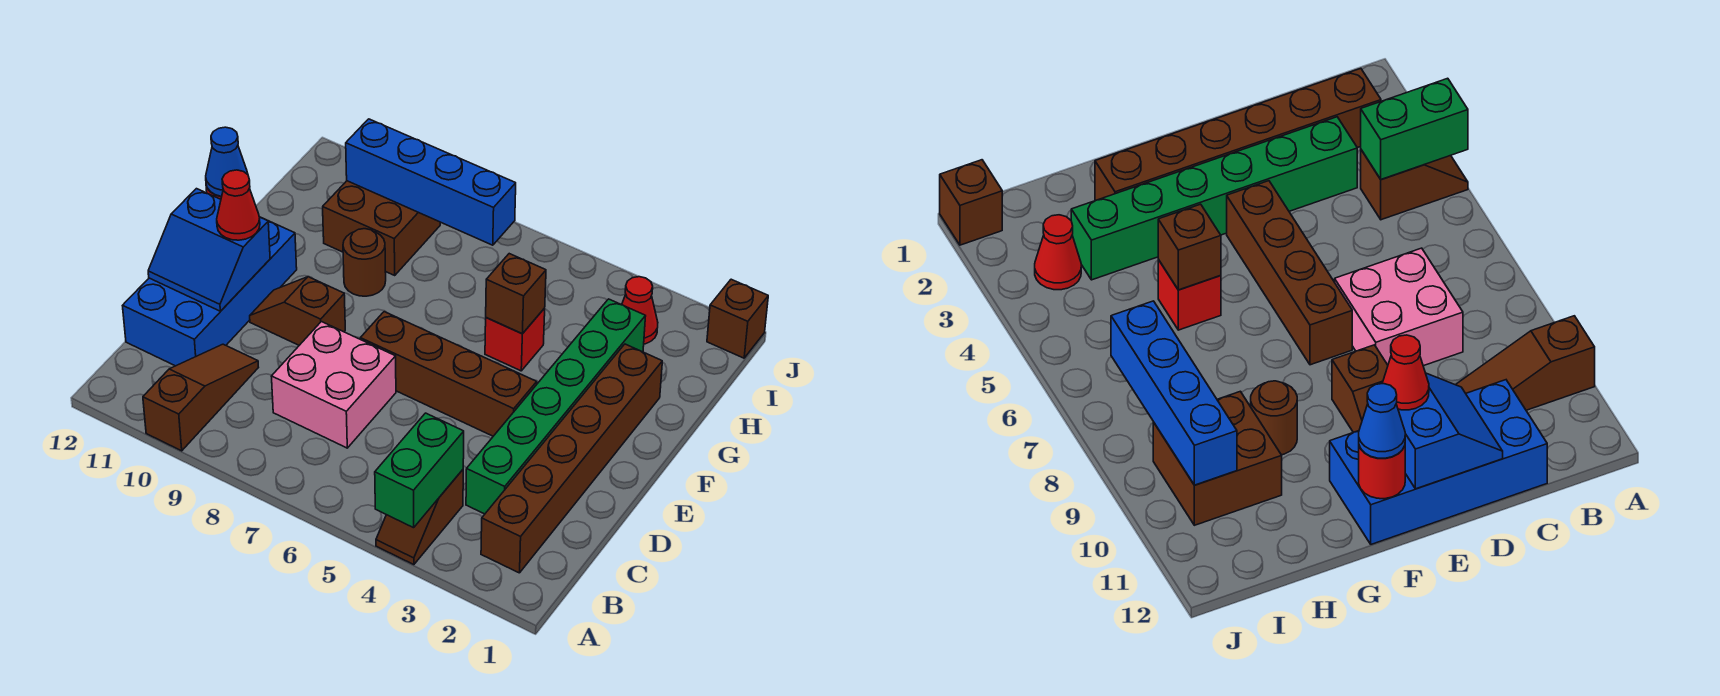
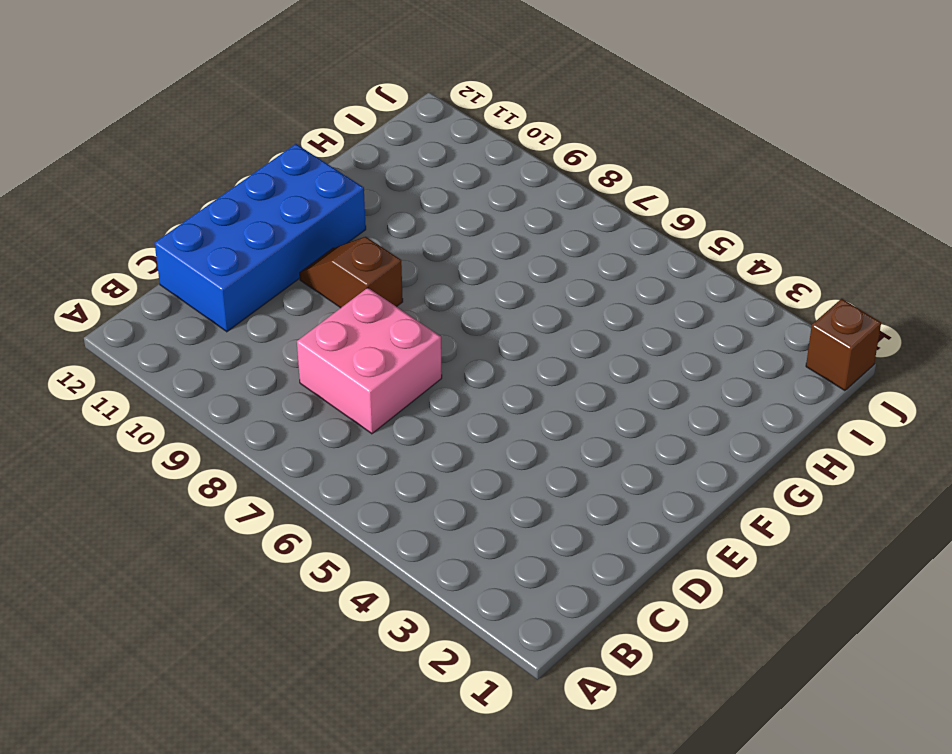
none -> brown 1x2 slope [376,470,463,565]
none -> brown 1x3 slope [143,344,258,451]
none -> brown 1x6 brick [481,344,662,573]

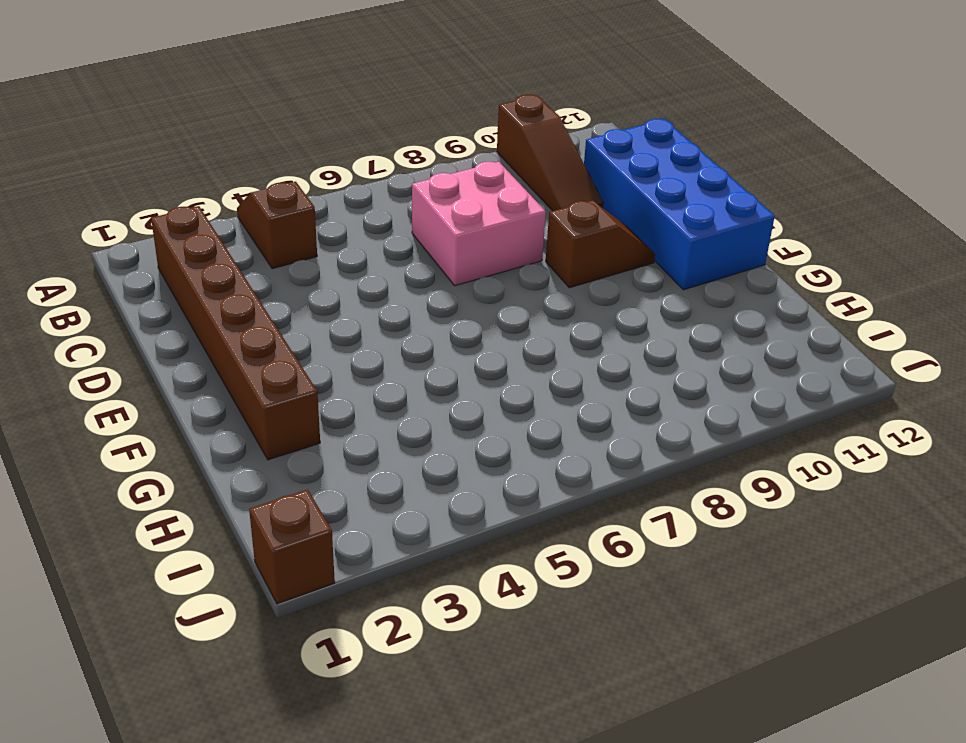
none -> green 1x6 brick [466,299,646,514]
none -> brown 1x4 brick [360,312,537,436]
none -> red 1x1 brick [485,308,545,371]

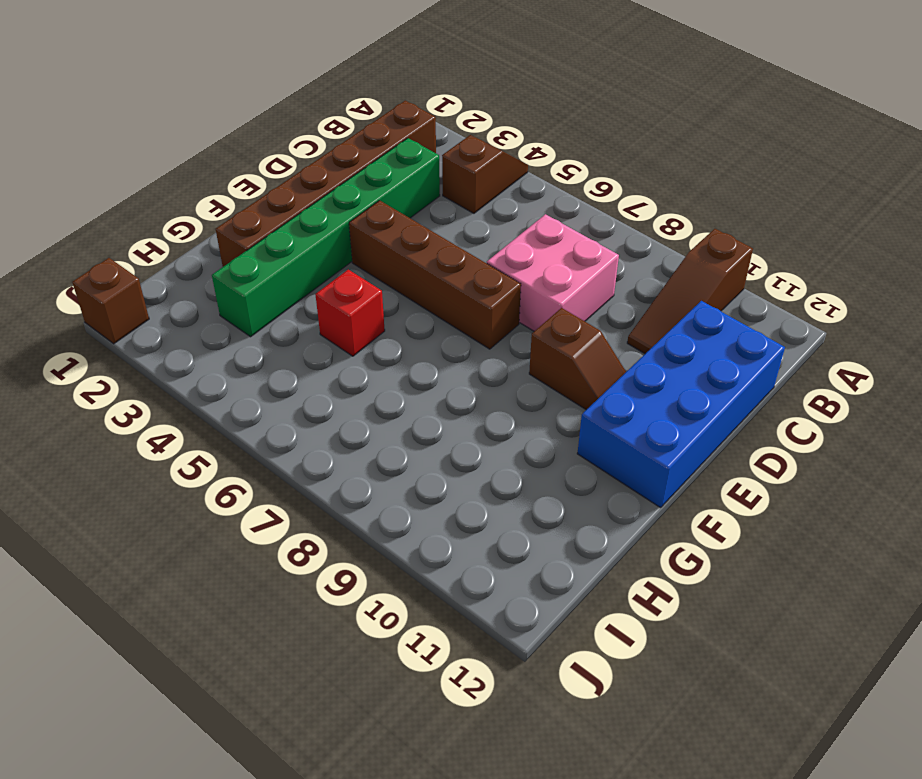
none -> brown 1x1 round brick [343,229,386,296]
none -> brown 2x2 brick [323,181,440,275]
none -> red 1x1 cone [622,277,658,344]

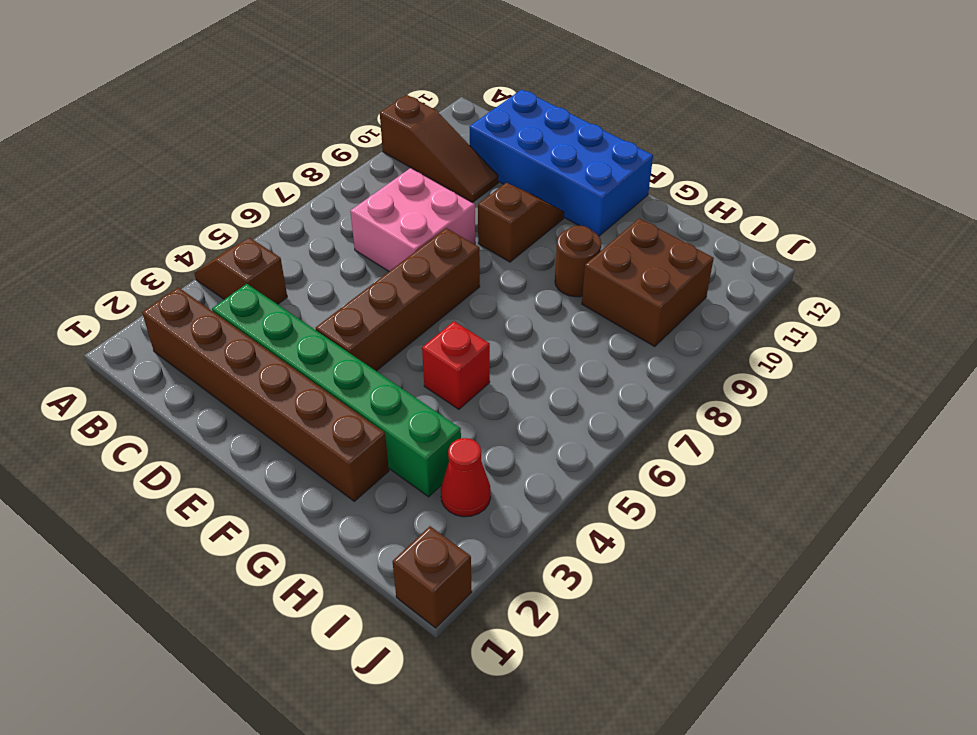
none -> green 1x2 brick [375,413,464,528]
none -> blue 2x2 slope [148,189,270,311]
none -> red 1x1 round brick [1359,446,1405,499]

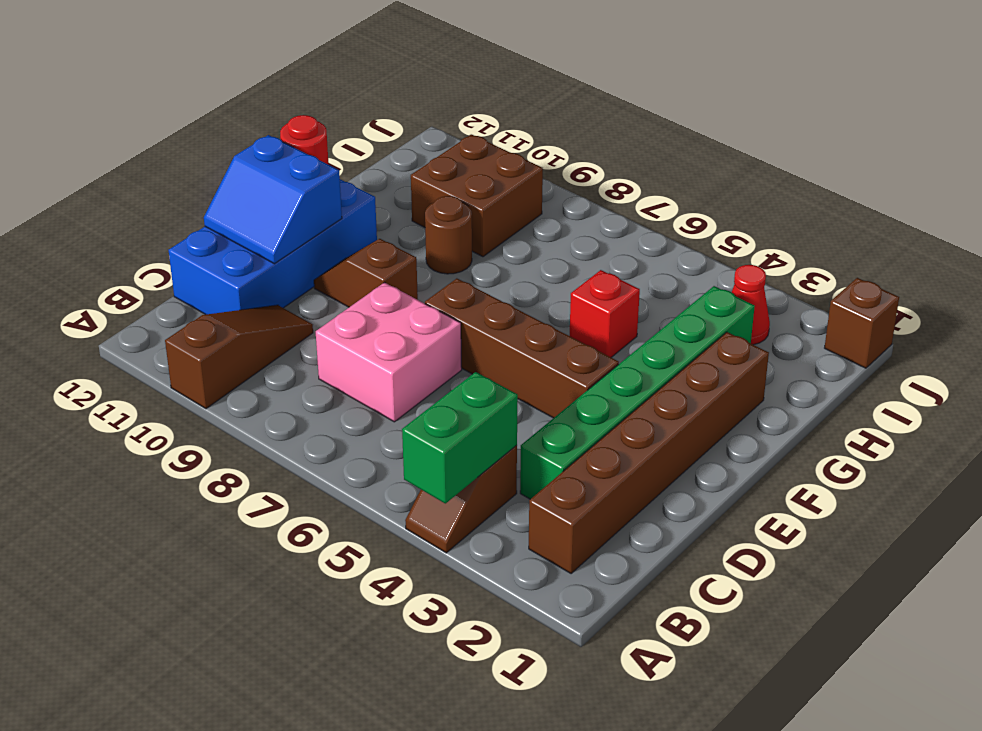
none -> brown 1x1 brick [486,254,546,334]
none -> blue 1x4 brick [346,119,516,245]
none -> red 1x1 cone [217,170,260,240]

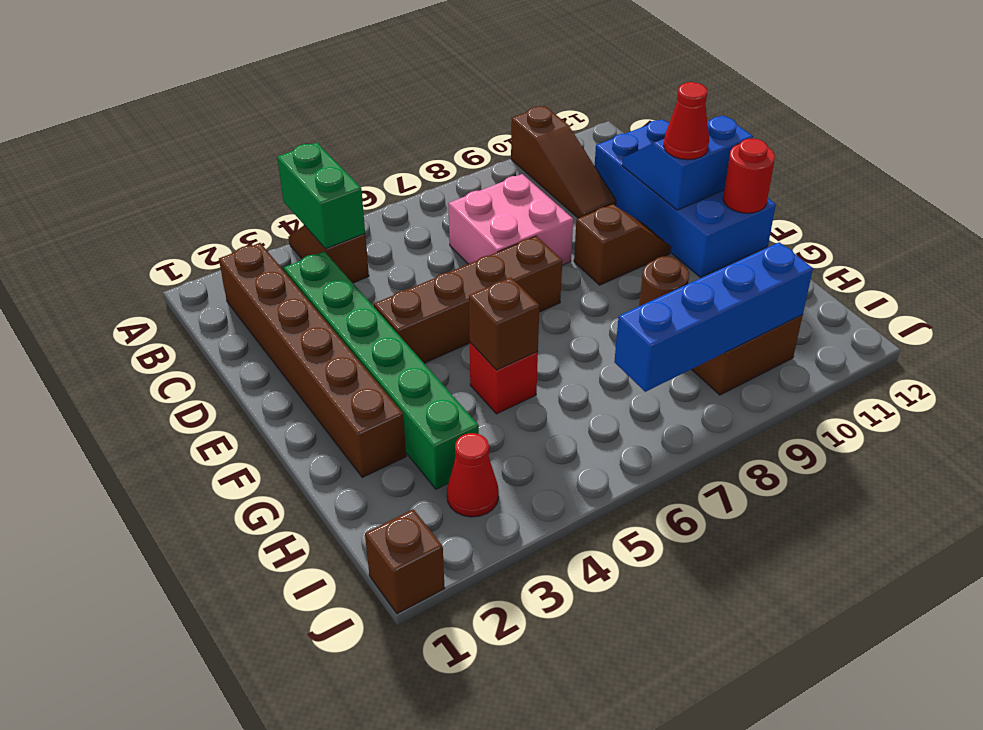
none -> blue 1x1 cone [206,127,248,197]

